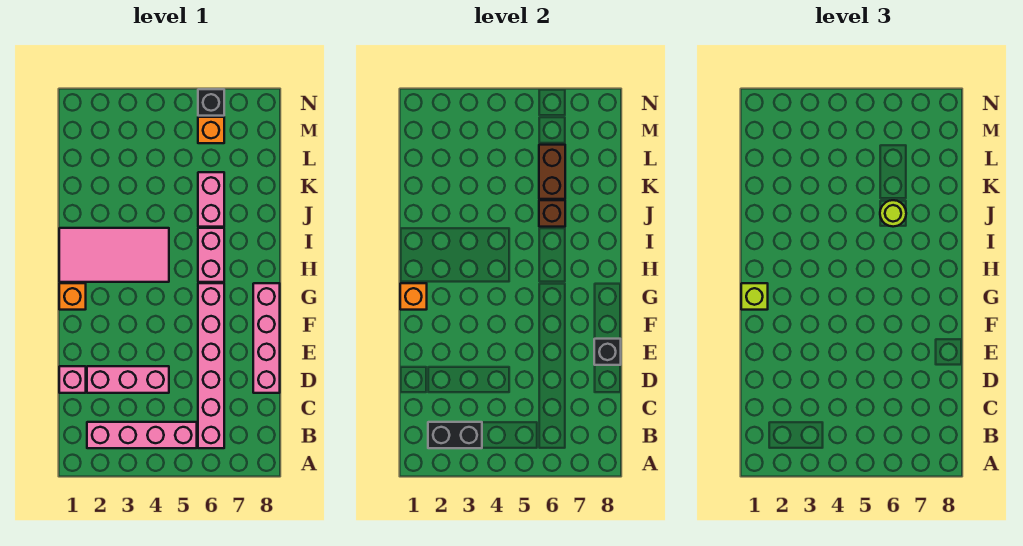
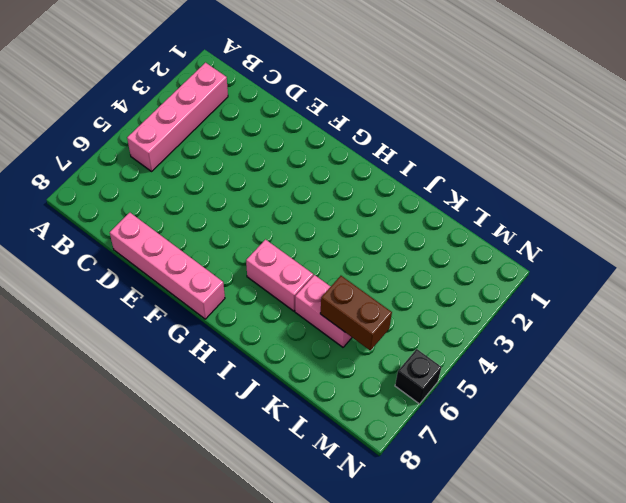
none -> pink 1x6 brick [198,283,224,448]
none -> pink 1x1 brick [59,366,86,393]
none -> pink 1x3 brick [87,366,169,393]

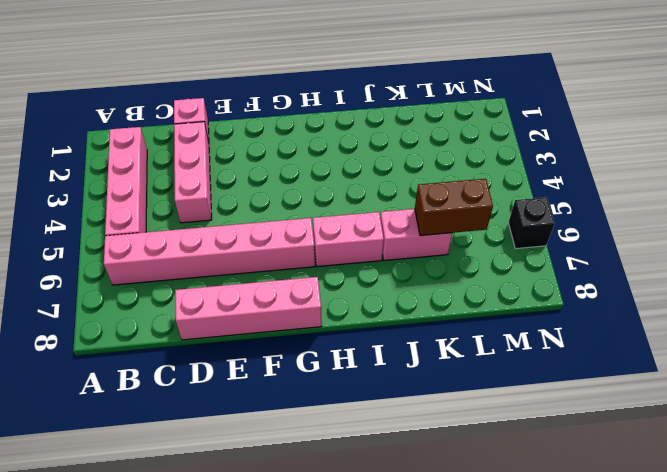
none -> orange 1x1 brick [59,283,86,310]
none -> pink 2x4 tile [59,228,169,282]
none -> orange 1x1 brick [198,117,224,143]

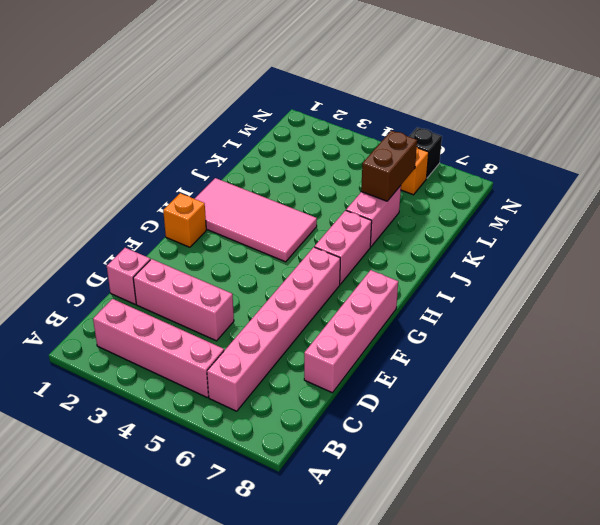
none -> black 1x2 brick [428,422,482,448]
none -> black 1x1 brick [594,339,621,365]
none -> orange 1x1 brick [400,283,427,310]

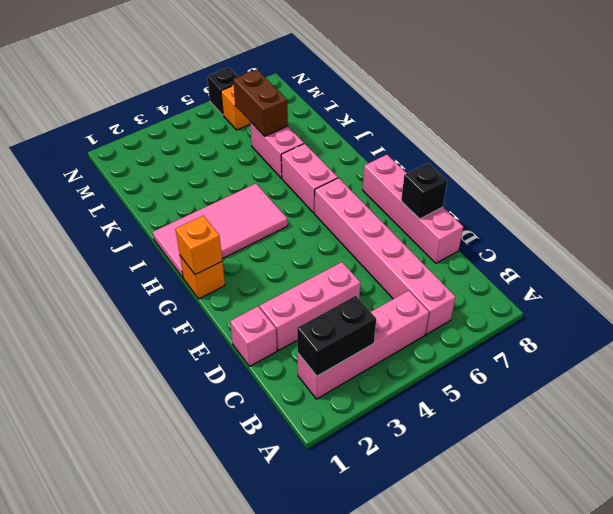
none -> brown 1x1 brick [539,200,565,227]
none -> lime 1x1 brick [741,283,768,310]
none -> lime 1x1 round brick [880,200,906,227]

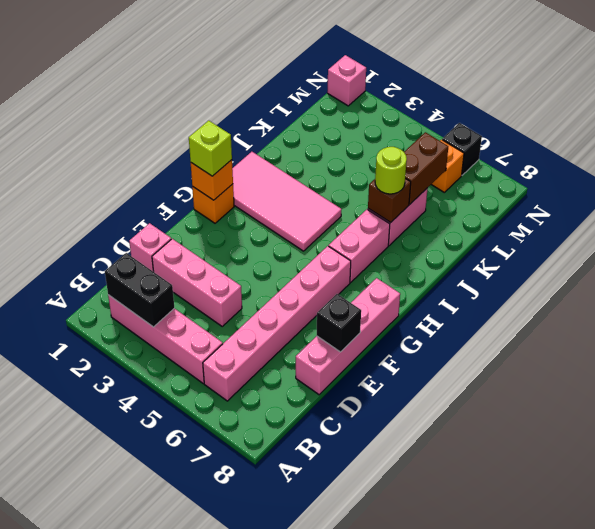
pink 1x1 brick [327,55,366,106] -> none

